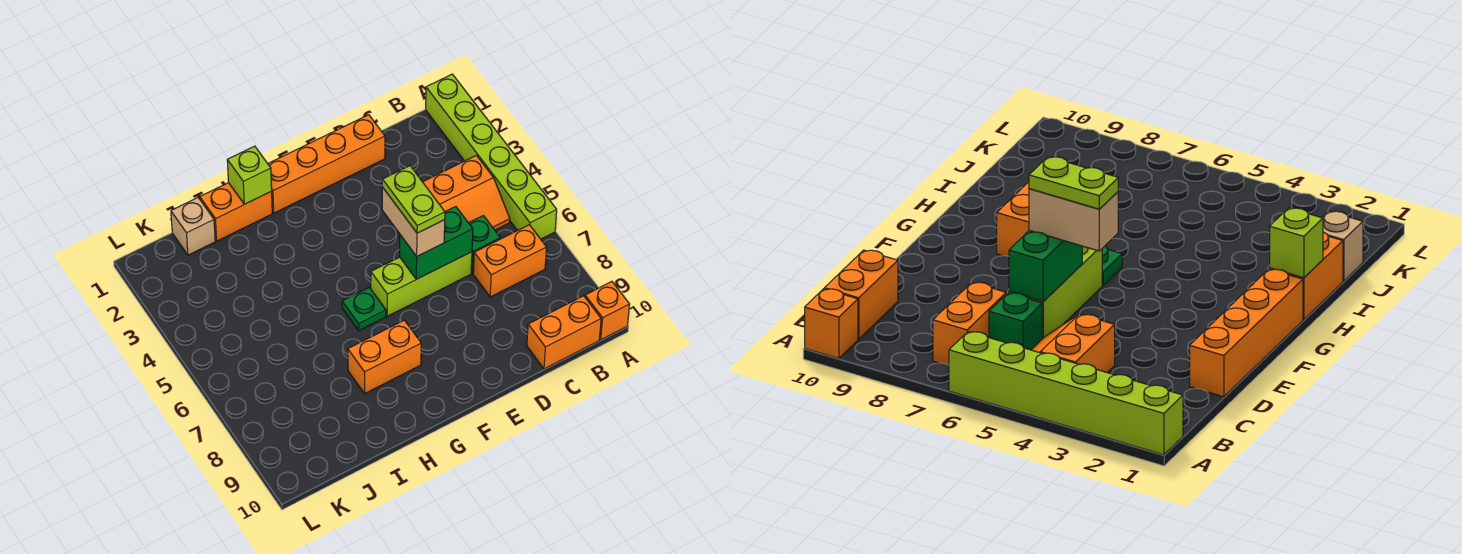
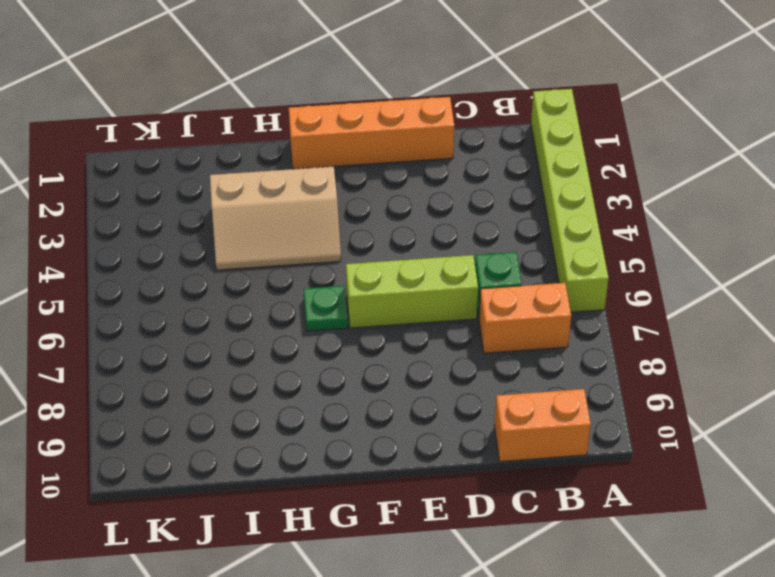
tan 2x3 slope [210,166,341,270] -> none
none -> orange 1x1 brick [585,281,630,340]
none -> orange 2x2 slope [423,155,510,230]
none -> orange 1x2 brick [348,320,421,393]

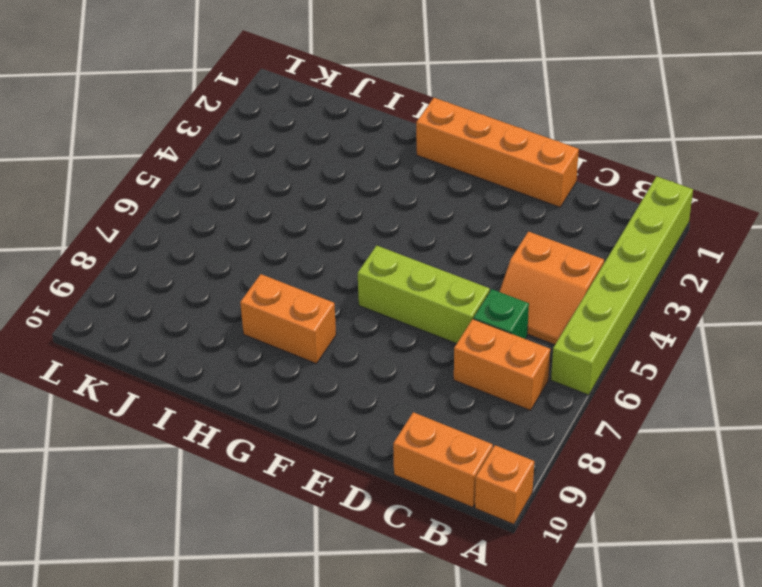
none -> green 1x1 plate [342,287,386,330]
none -> orange 1x2 brick [200,183,272,241]
none -> tan 1x1 brick [171,198,215,255]

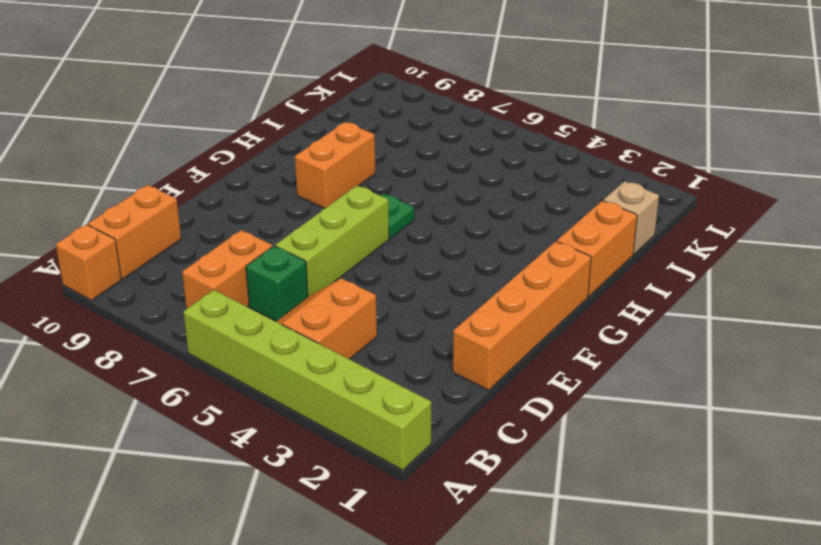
none -> green 1x2 brick [400,207,473,279]
none -> lime 1x1 brick [227,146,272,204]
none -> tan 1x2 brick [382,187,445,256]

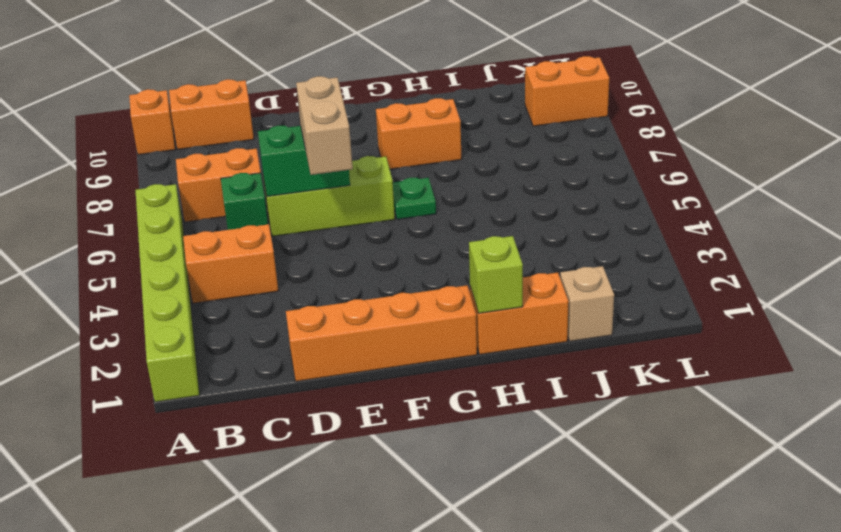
orange 1x2 brick [525,56,609,126] -> none
none -> lime 1x2 plate [382,166,445,233]

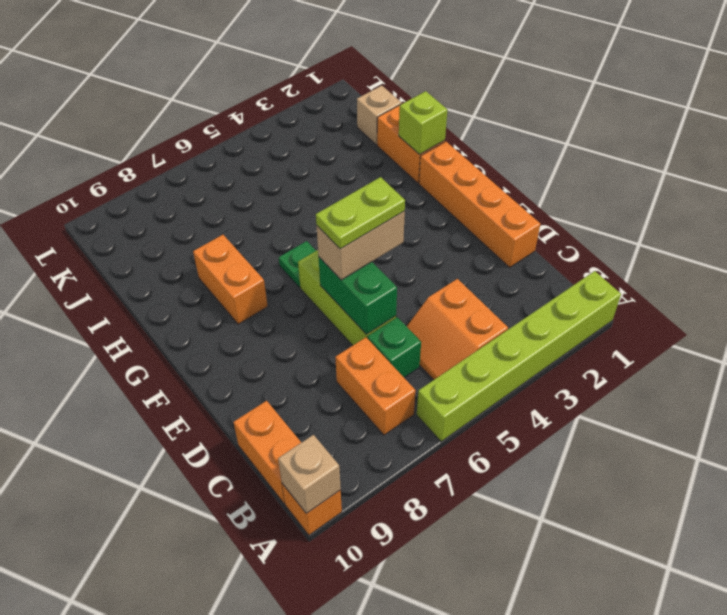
tan 1x1 brick [278,435,341,513] -> none

